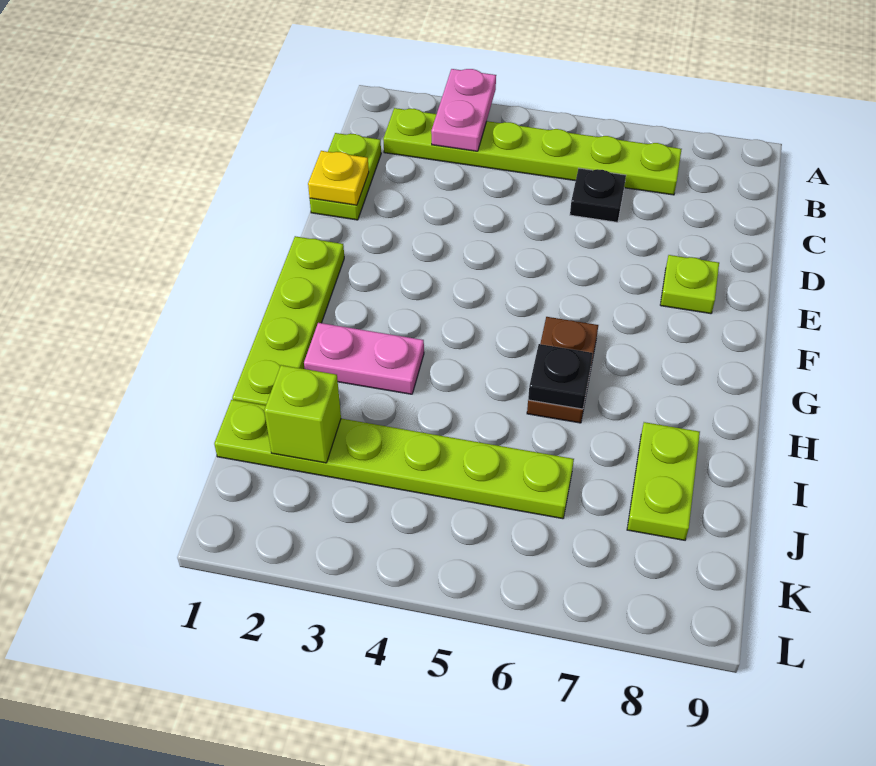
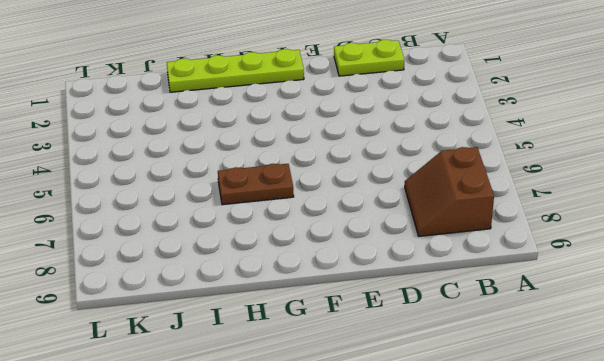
brown 2x2 slope [405,147,494,236] -> lime 1x6 plate [383,108,682,195]
none -> black 1x1 plate [570,168,626,222]
none -> lime 1x1 plate [660,255,719,314]
none -> pink 1x2 plate [304,323,424,394]

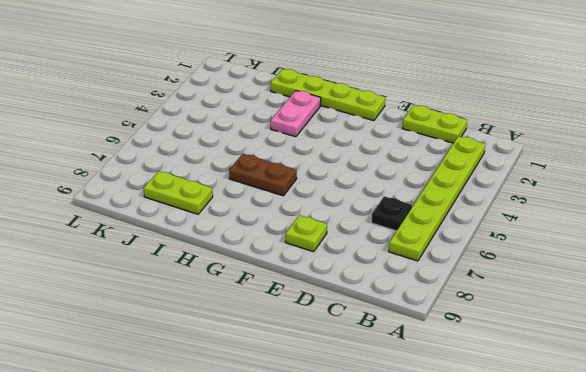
none -> lime 1x6 plate [214,400,574,519]
none -> pink 1x2 plate [431,69,496,151]
none -> yellow 1x1 plate [308,151,369,205]

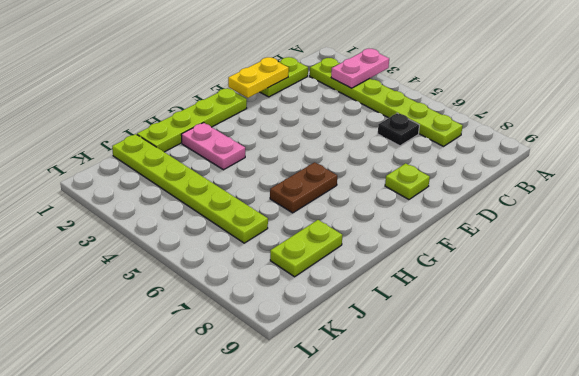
yellow 1x2 plate [228,57,289,98] -> yellow 1x1 plate [308,151,369,205]
none -> black 1x1 plate [528,344,593,409]
none -> lime 1x1 brick [264,365,341,463]

